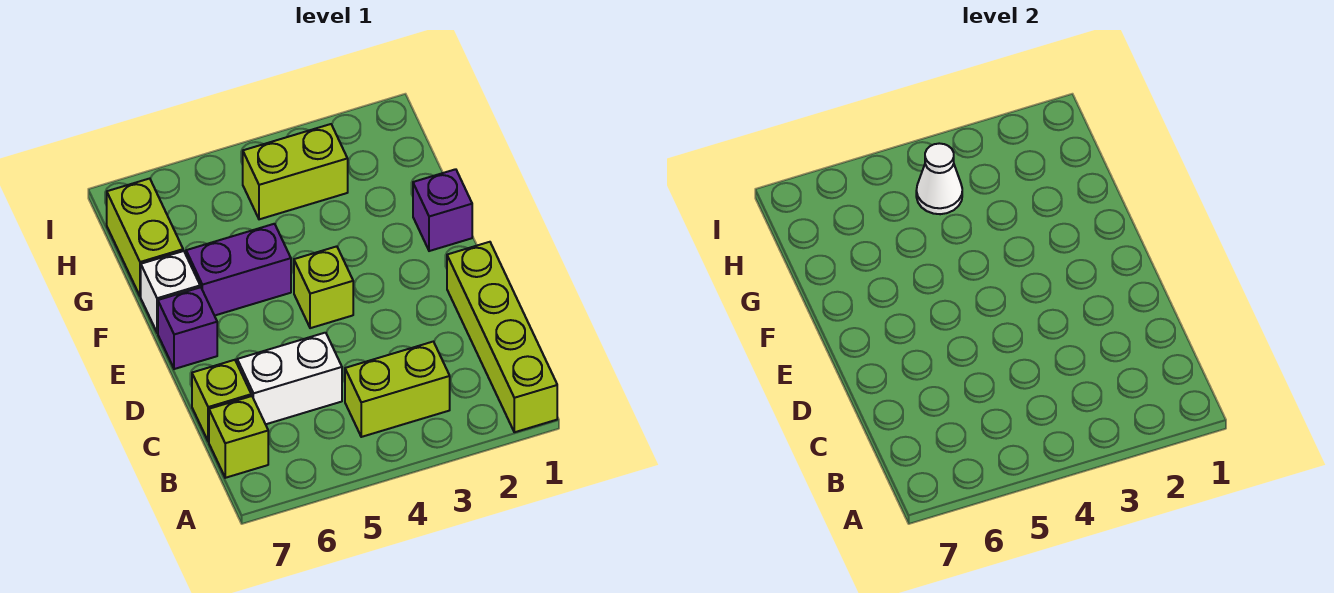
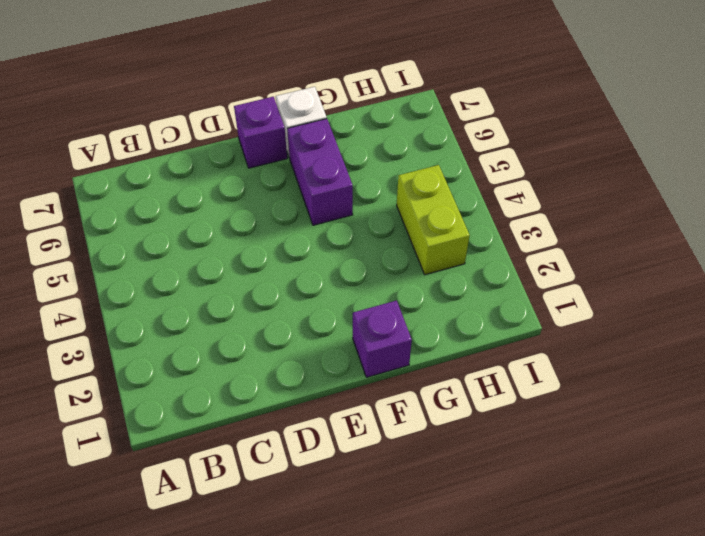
none -> lime 1x4 brick [447,242,557,432]
none -> lime 1x2 brick [345,342,450,437]
none -> lime 1x1 brick [209,396,268,478]

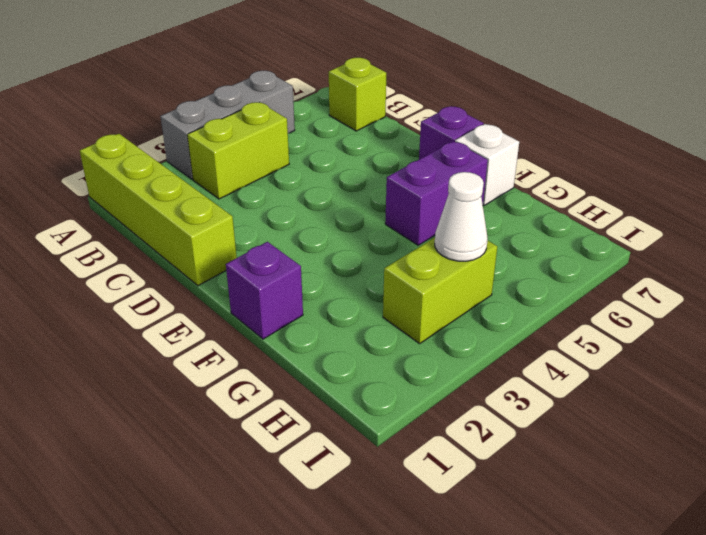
grey 1x3 brick [160,71,295,179] -> none
none -> white 1x2 brick [237,333,342,424]
none -> lime 1x1 brick [192,360,251,442]
none -> lime 1x1 brick [294,246,353,328]

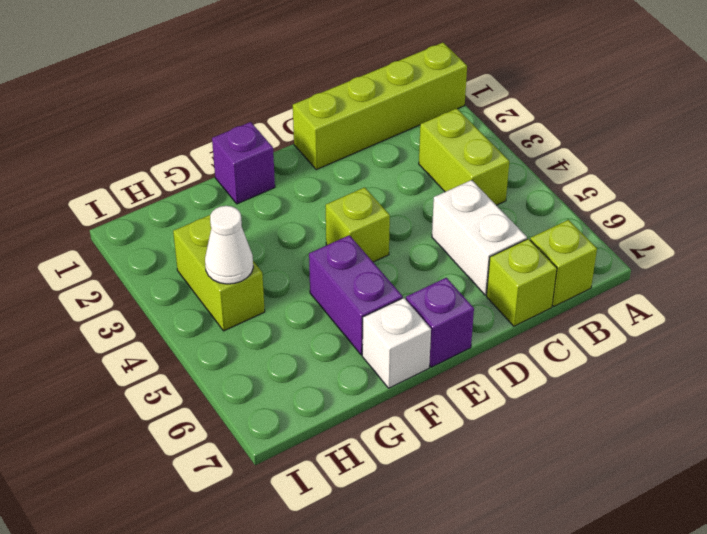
none -> lime 1x2 brick [107,179,183,297]

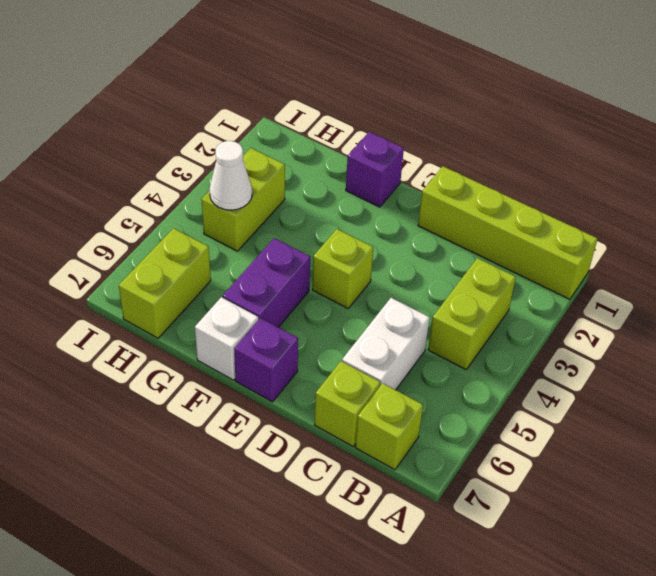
lime 1x2 brick [119,228,211,338] -> lime 1x2 brick turned to [107,179,183,297]

